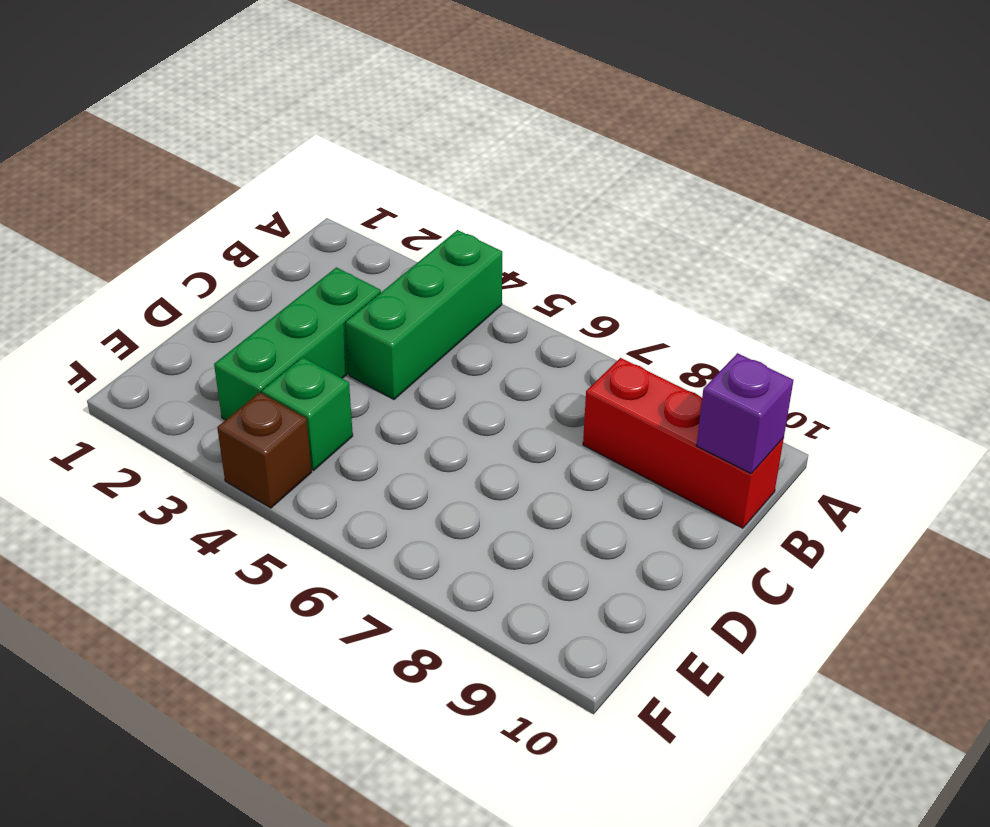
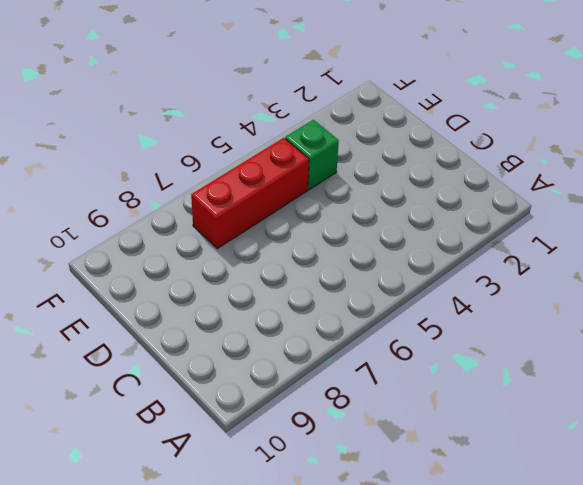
red 1x3 brick [191,138,309,249] -> red 1x3 brick moved to [583,358,784,528]
none -> green 1x3 brick [346,230,502,399]
none -> green 1x3 brick [214,267,381,420]

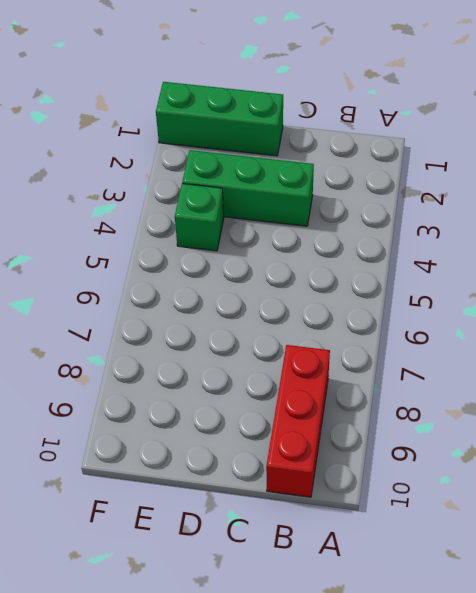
green 1x3 brick [156,82,283,156] -> green 1x3 brick moved to [346,230,502,399]
none -> brown 1x1 brick [217,392,312,508]
none -> purple 1x1 brick [696,353,794,474]

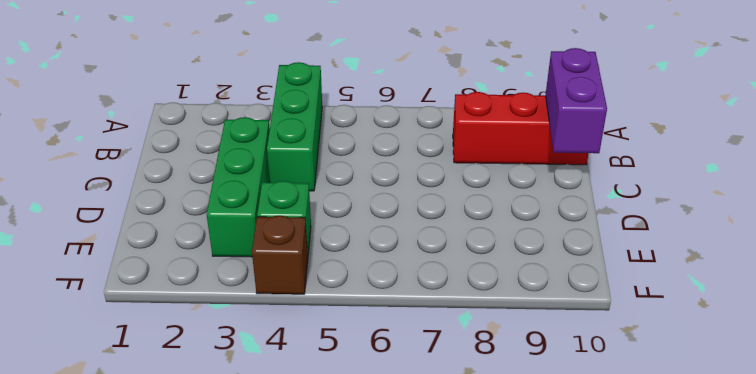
purple 1x2 brick [545,48,607,153] -> purple 1x1 brick [696,353,794,474]

